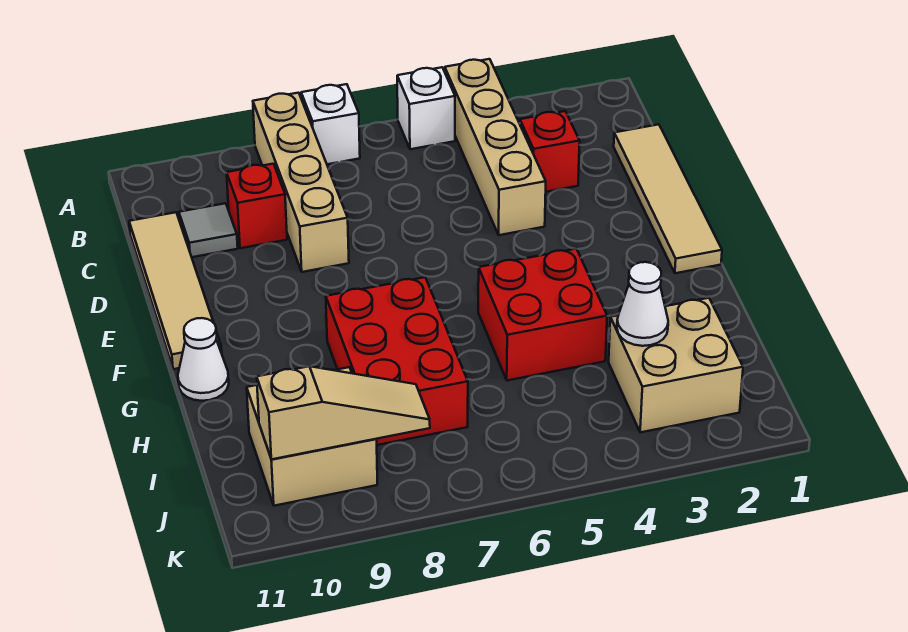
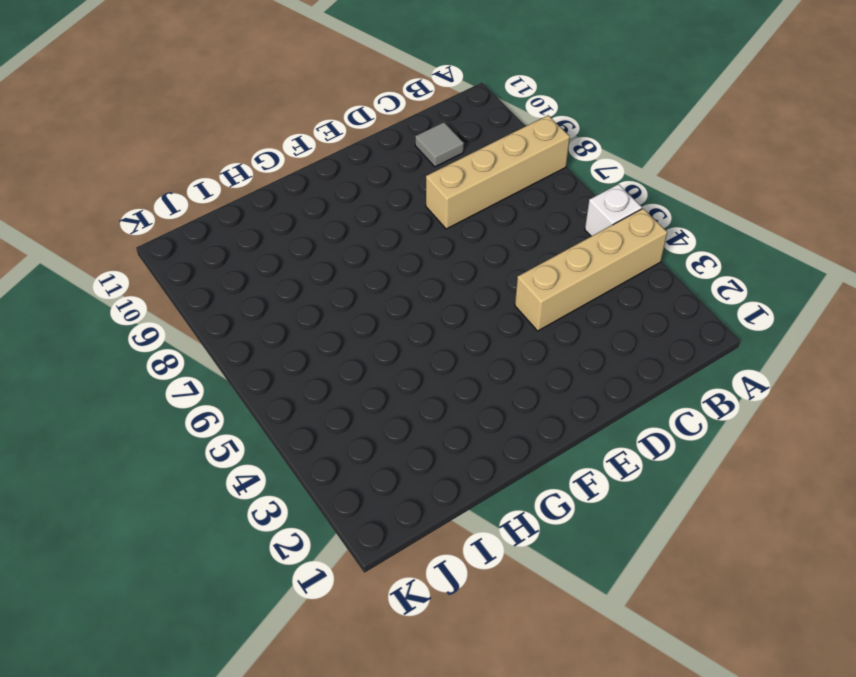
none -> white 1x1 brick [301,84,360,164]
none -> tan 1x4 tile [614,124,722,273]
none -> red 1x1 brick [520,111,580,192]

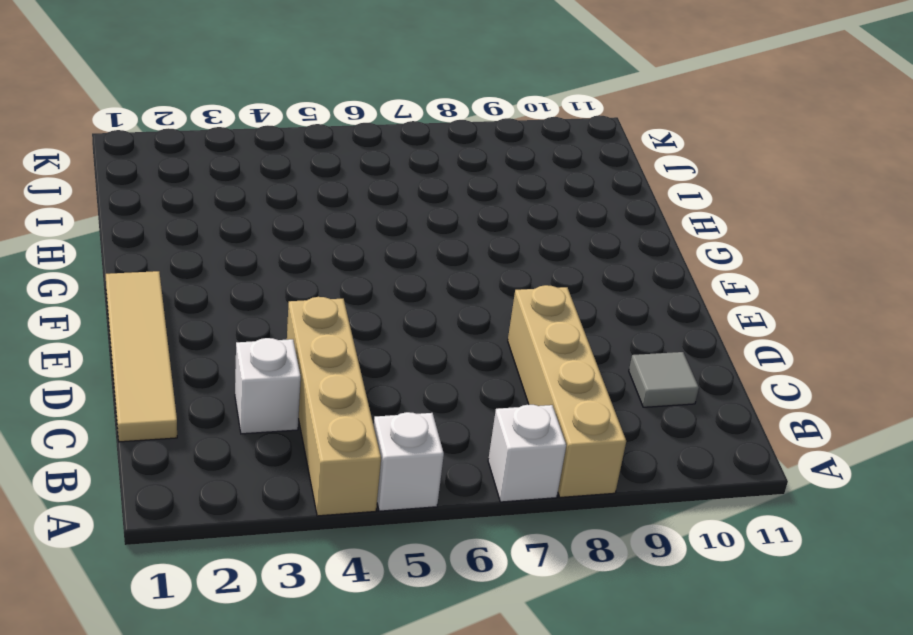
white 1x1 brick [235,338,301,434] -> red 1x1 brick [520,111,580,192]
none -> red 1x1 brick [227,164,287,248]
none -> tan 1x4 tile [129,212,222,369]
none -> red 2x2 brick [478,249,607,380]

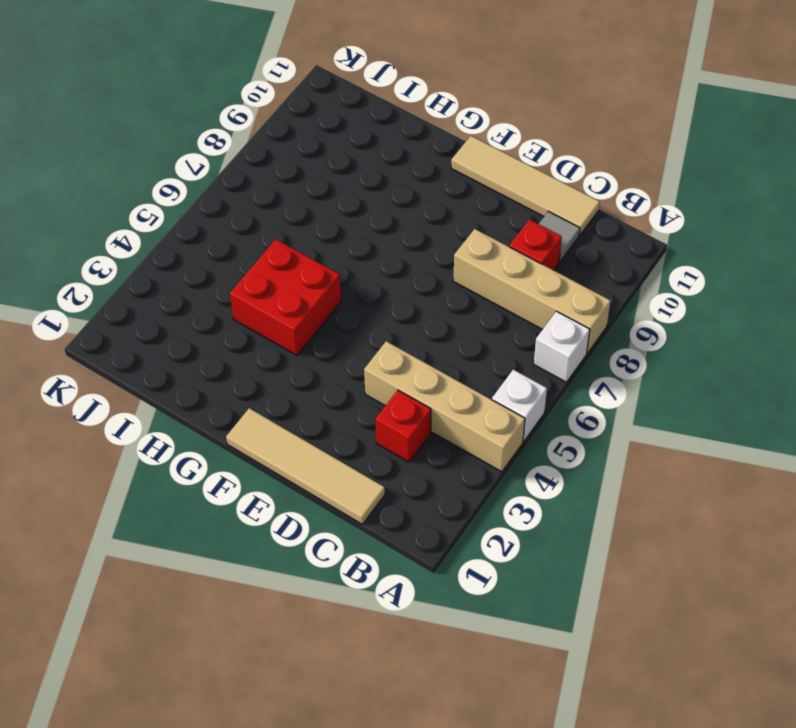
none -> red 2x3 brick [326,277,468,445]
none -> white 1x1 cone [178,318,229,401]
none -> tan 2x2 brick [609,298,743,432]

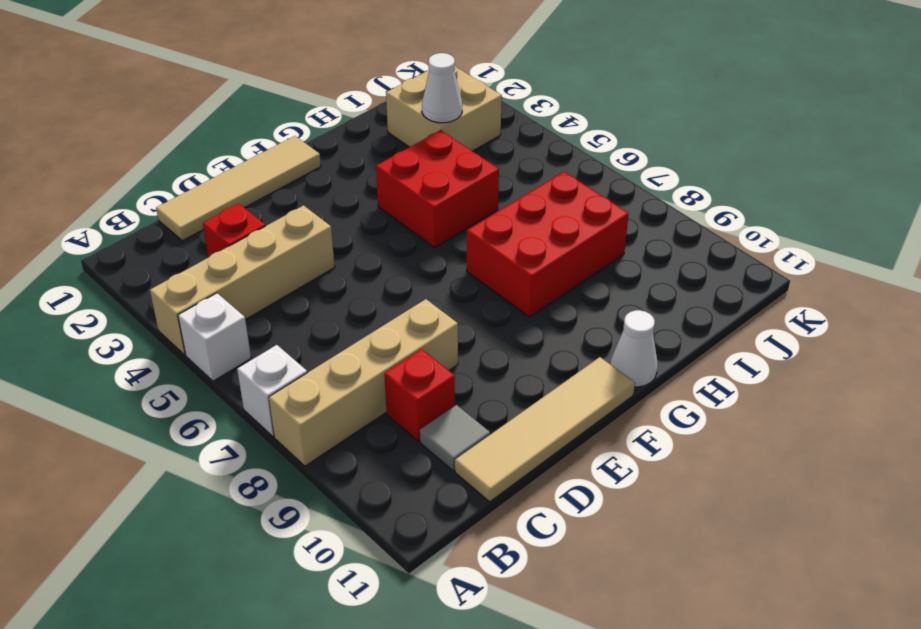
none -> tan 2x2 brick [247,367,377,506]
none -> tan 1x3 slope [257,366,430,459]

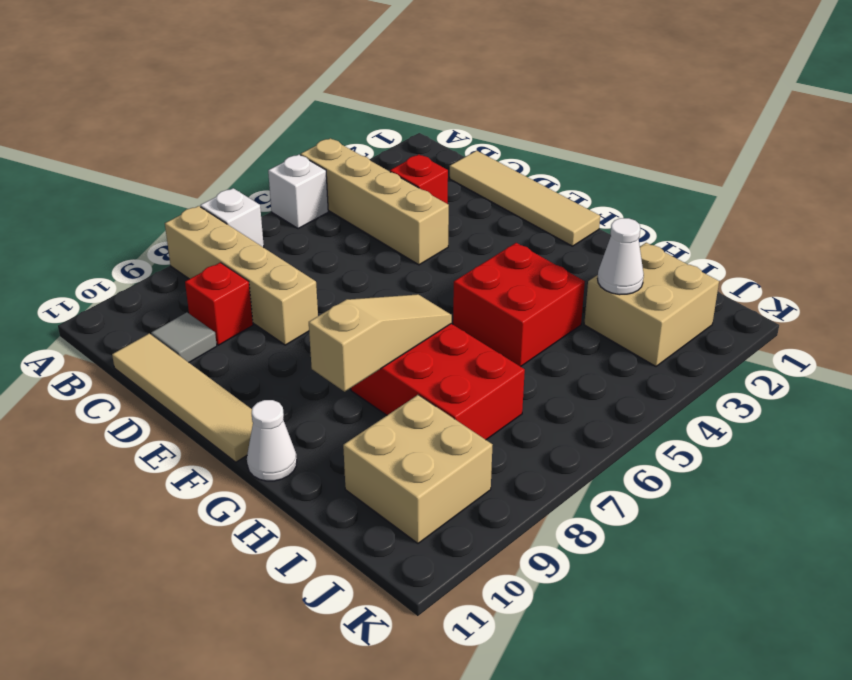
tan 1x3 slope [309,294,452,392] -> tan 1x3 slope moved to [257,366,430,459]

